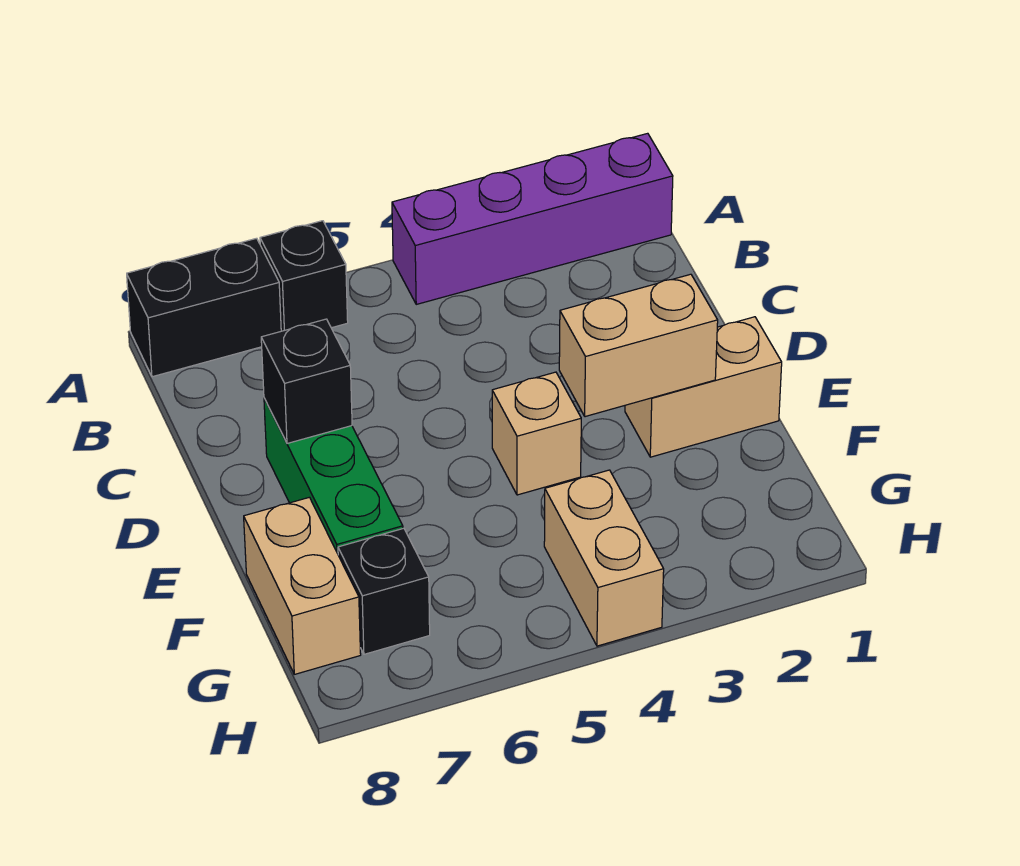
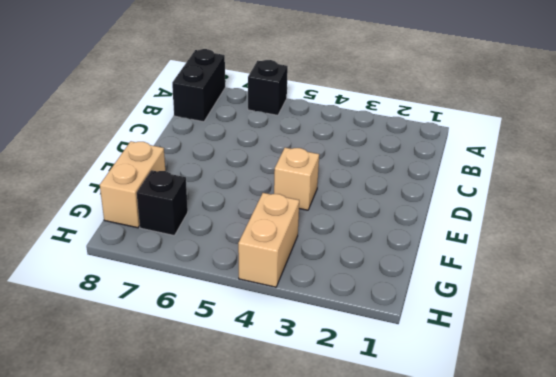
black 1x2 brick [172,49,225,122] -> black 1x2 brick turned to [127,238,281,377]
none -> purple 1x4 brick [392,133,673,304]
none -> green 1x3 brick [264,398,403,554]

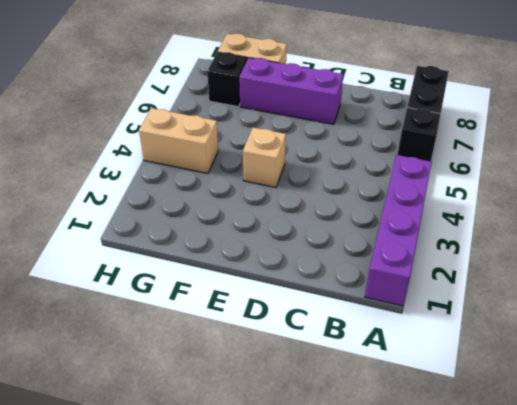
purple 1x3 brick [239,58,343,124] -> green 1x3 brick [264,398,403,554]
none -> tan 1x2 brick [625,317,782,457]
none -> black 1x1 brick [261,319,352,443]

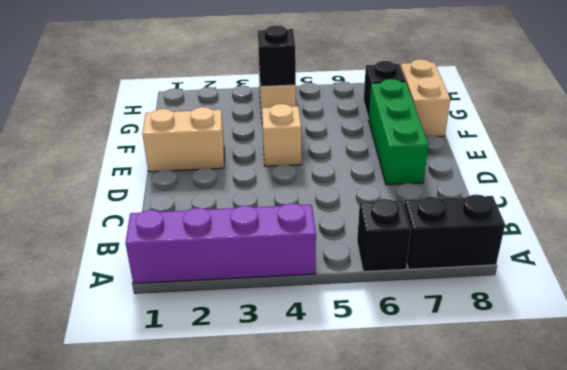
black 1x1 brick [258,25,296,87] -> black 1x1 brick moved to [261,319,352,443]
none -> tan 1x2 brick [559,274,718,417]

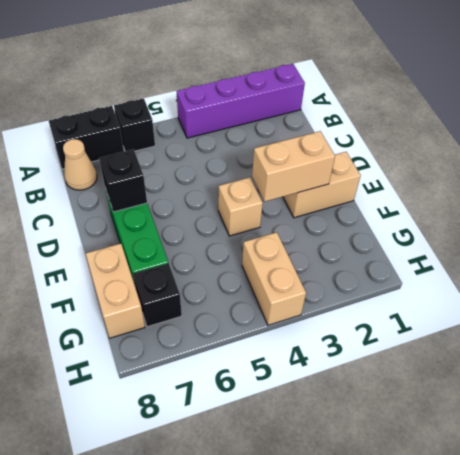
tan 1x1 cone [63,139,97,190] -> none

